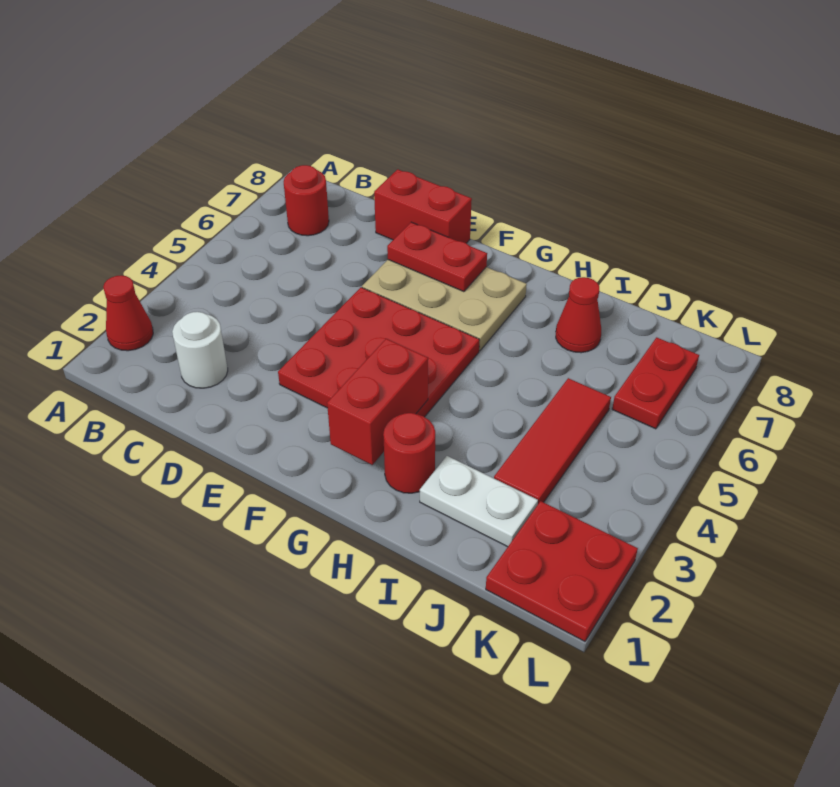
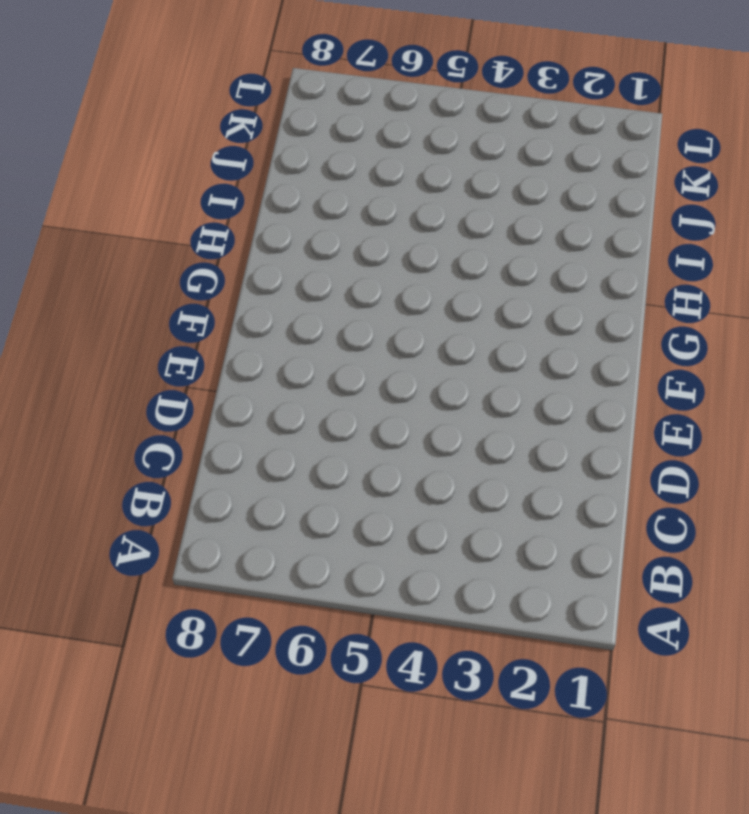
none -> red 1x1 cone [103,275,153,351]
none -> red 1x1 round brick [284,165,329,236]
none -> white 1x1 round brick [172,312,228,388]

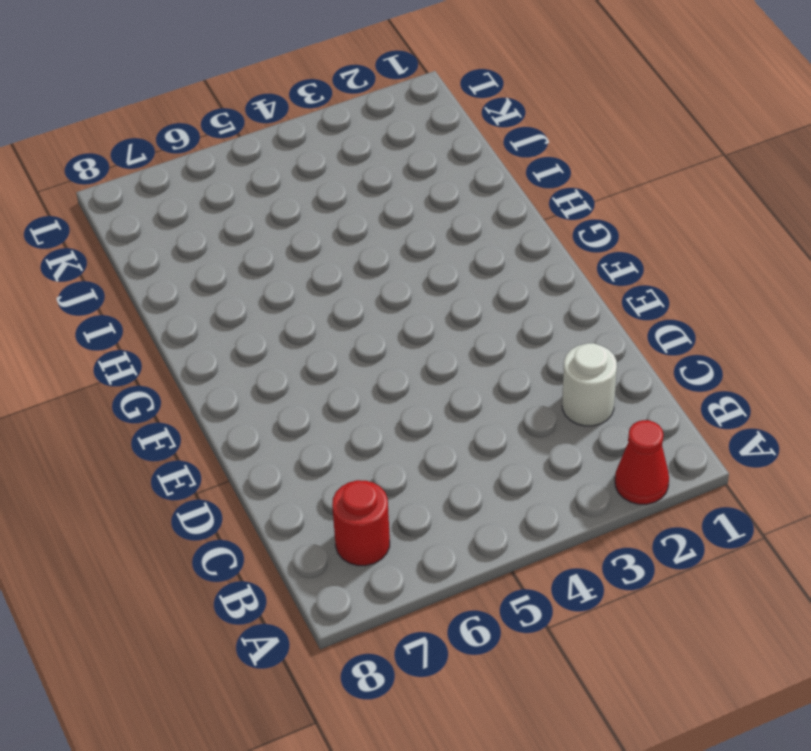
none -> red 1x2 brick [374,169,472,243]
none -> red 3x3 plate [278,287,479,417]
none -> tan 2x3 plate [362,260,527,351]

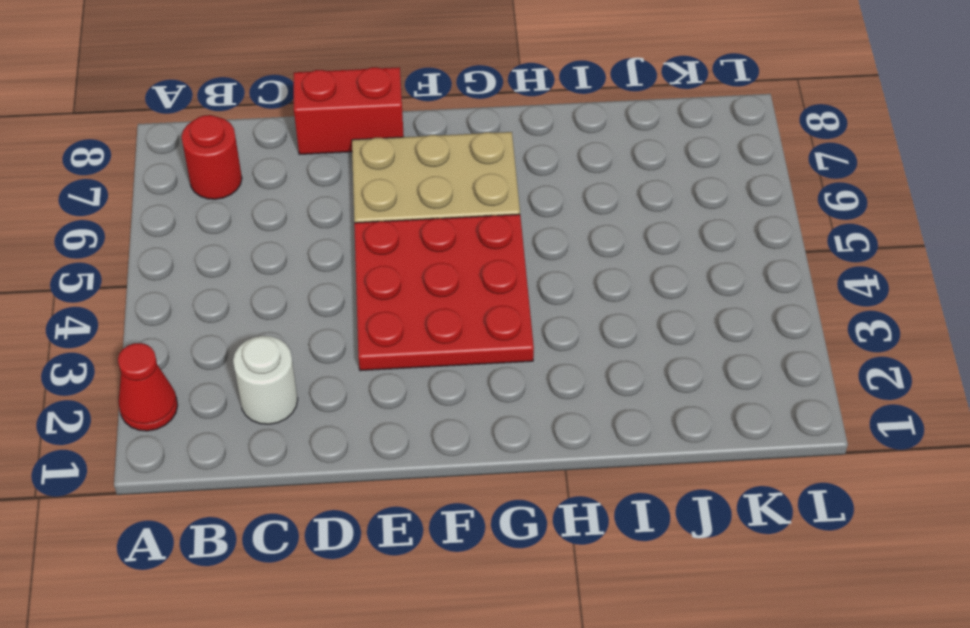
none -> red 1x1 round brick [383,413,435,493]
none -> white 1x2 plate [420,456,538,547]
none -> red 1x1 cone [556,277,601,353]

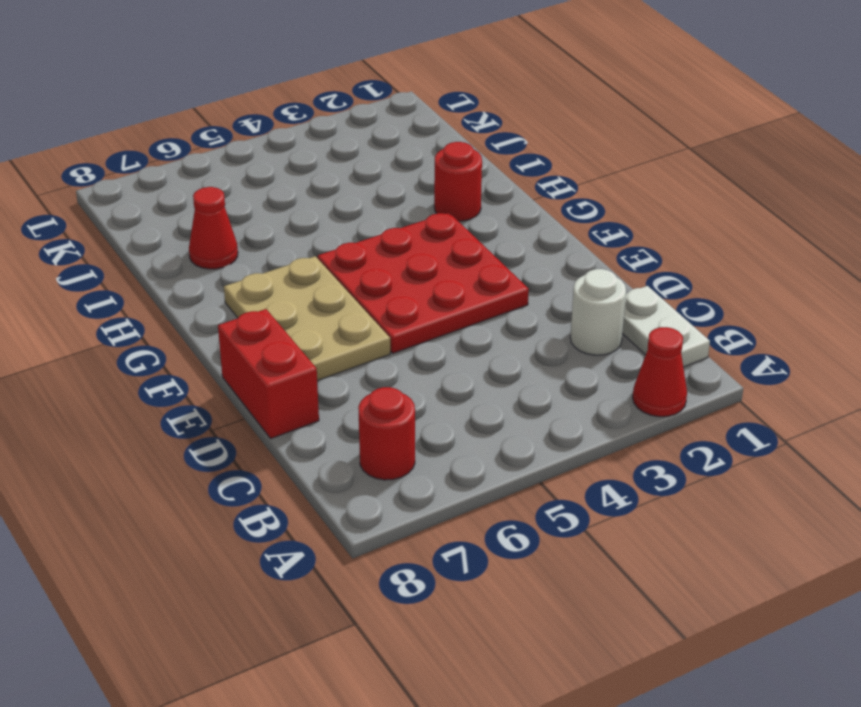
white 1x2 plate [622,286,710,367] -> white 1x2 plate moved to [420,456,538,547]
none -> red 1x3 tile [494,378,611,504]
none -> red 2x2 plate [486,501,638,641]
none -> red 1x2 plate [612,337,699,429]

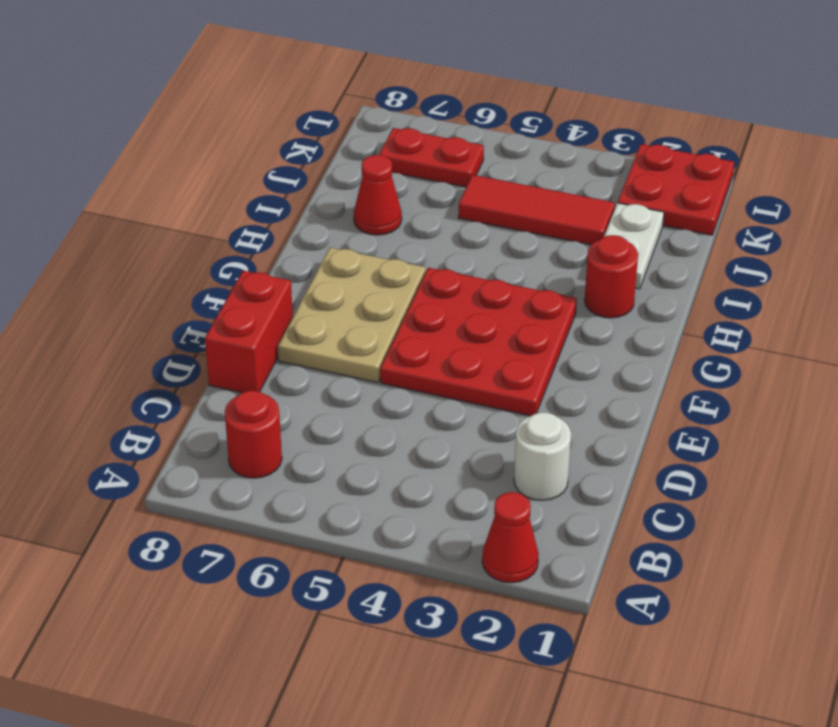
none -> red 1x2 plate [387,222,487,292]
none -> red 1x2 brick [327,339,428,465]

